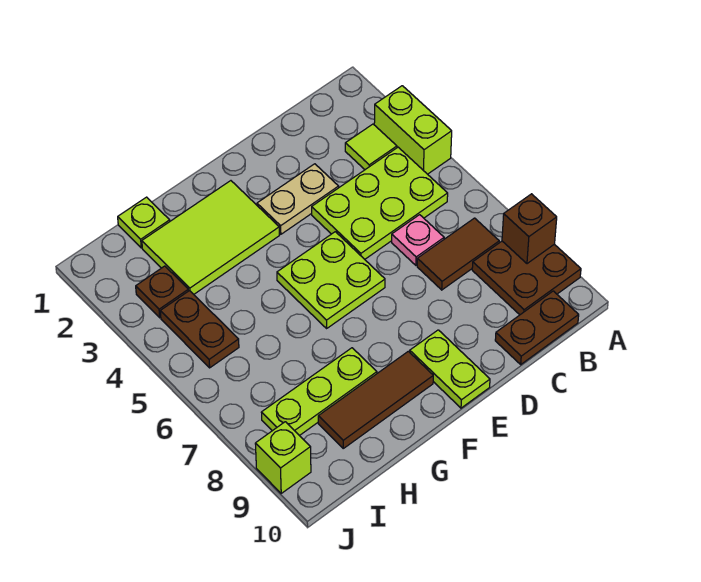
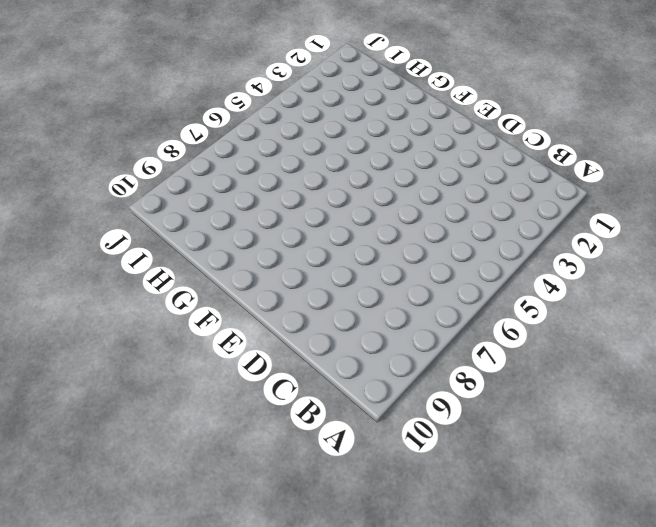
none -> lime 1x2 brick [374,86,452,174]
none -> brown 2x2 plate [472,241,581,315]
none -> lime 1x1 tile [345,124,397,169]

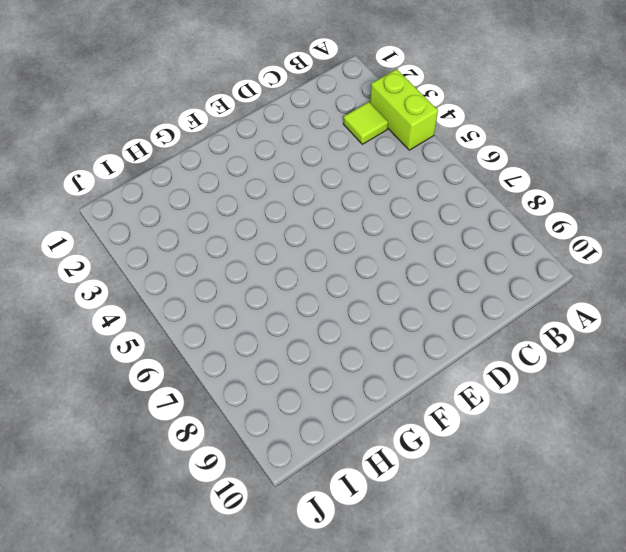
none -> brown 2x2 plate [472,241,581,315]
none -> lime 2x3 plate [312,147,448,259]
none -> brown 1x2 tile [417,218,499,290]

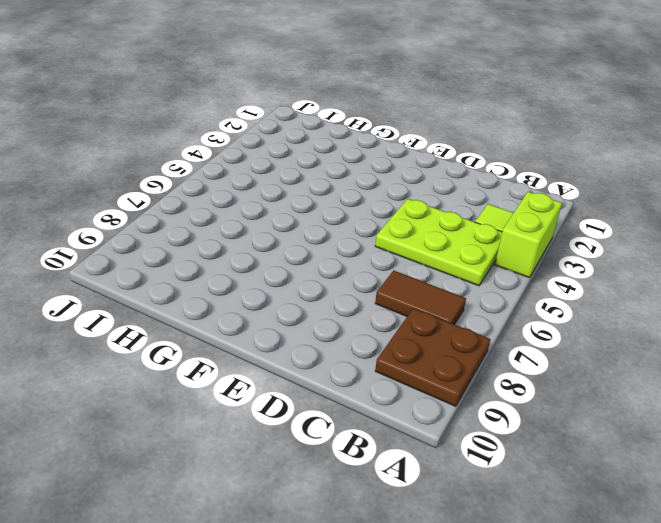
none -> brown 1x2 plate [495,291,579,364]
none -> pink 1x1 plate [392,215,444,265]
none -> tan 1x2 plate [257,164,339,234]

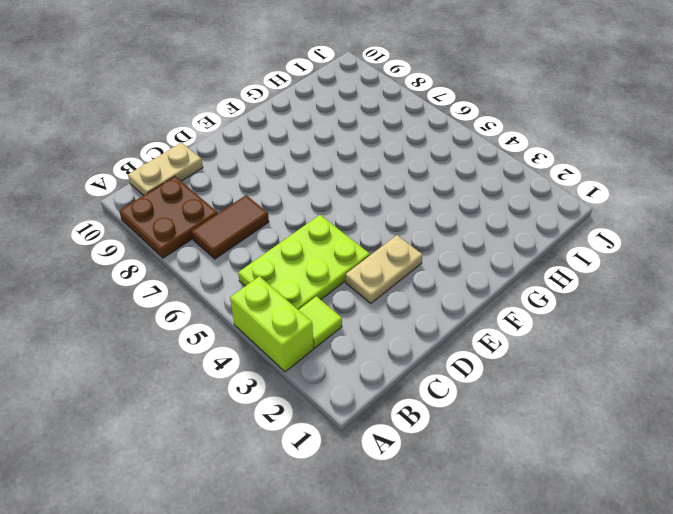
tan 1x2 plate [128,143,203,196] -> brown 1x2 plate [495,291,579,364]
none -> pink 1x1 plate [392,215,444,265]
none -> lime 2x2 plate [277,232,385,328]
none -> lime 1x2 plate [410,330,490,408]

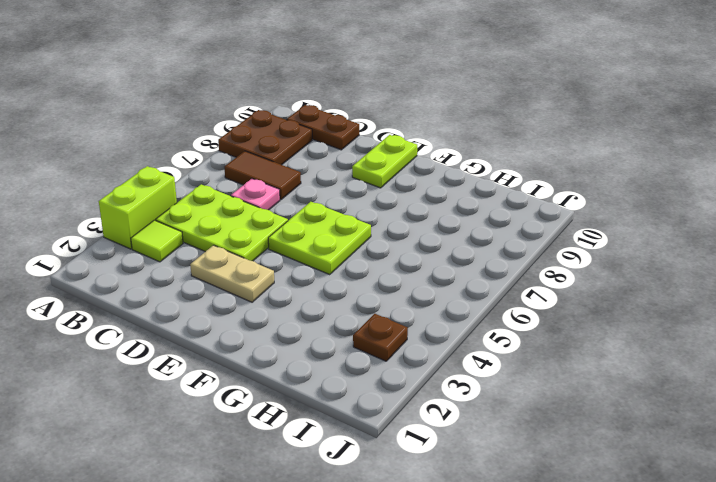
none -> lime 2x3 tile [142,181,279,294]
none -> brown 1x3 tile [318,351,433,448]
none -> lime 1x3 plate [261,348,377,436]

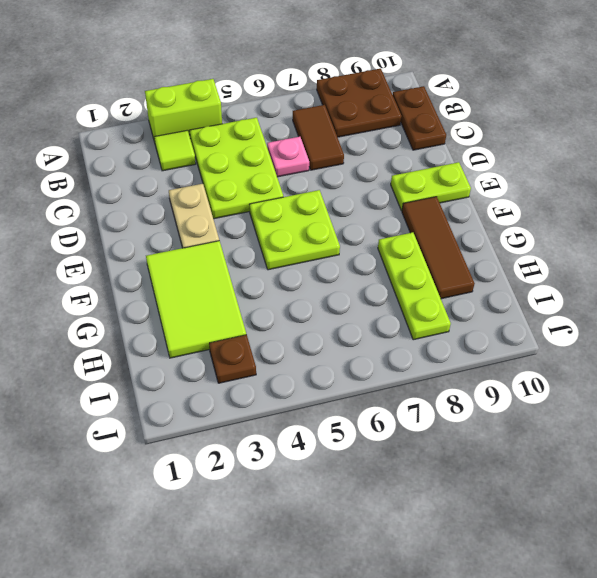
none -> lime 1x1 plate [118,197,170,248]
none -> brown 1x2 plate [160,291,239,368]
none -> lime 1x1 brick [255,422,311,493]

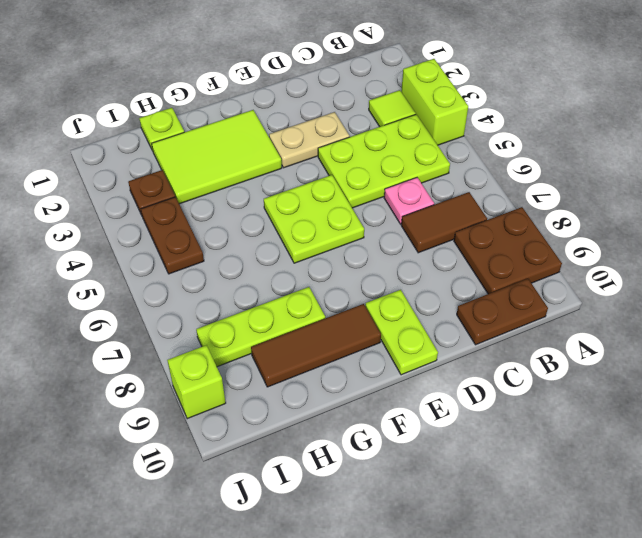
none -> brown 1x1 brick [502,194,557,264]

